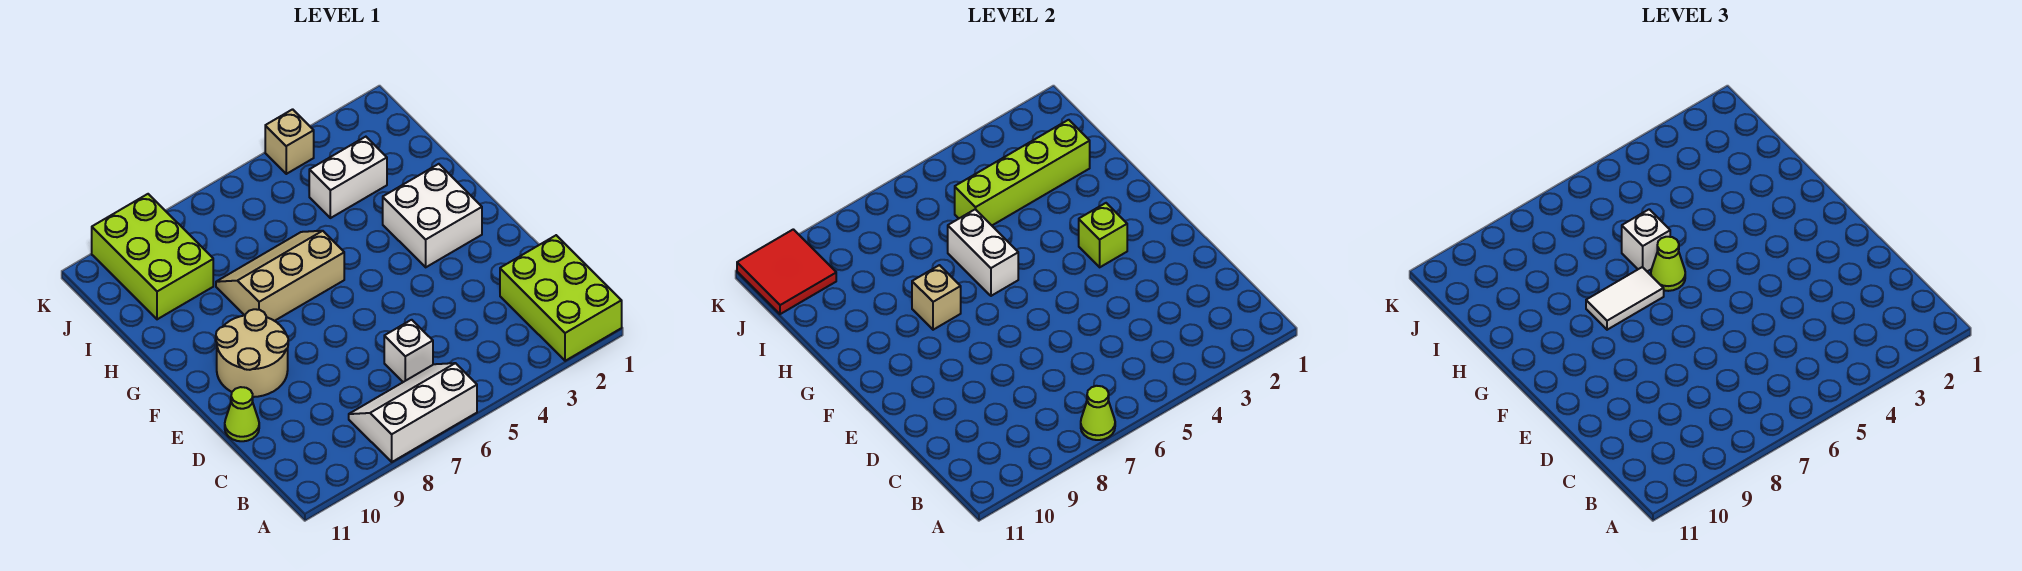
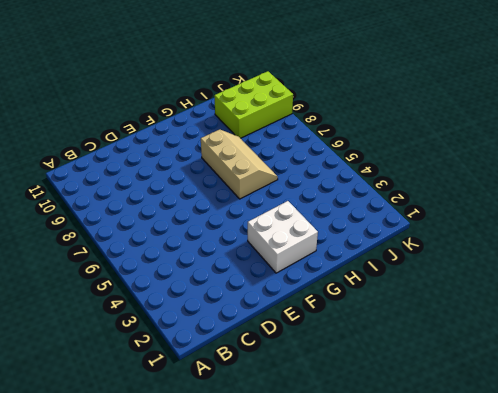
none -> lime 2x3 brick [500,235,622,361]
none -> white 2x3 slope [349,363,477,462]
none -> white 1x1 brick [384,320,433,382]

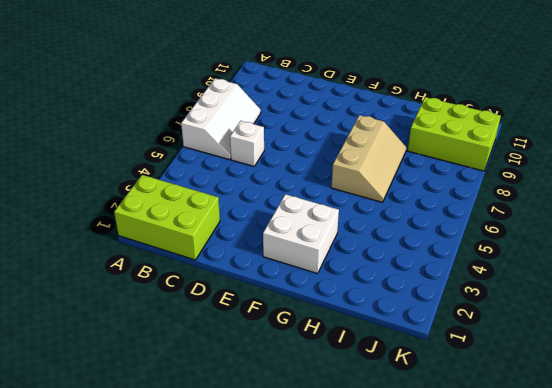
none -> lime 1x1 cone [225,387,259,441]
none -> tan 2x2 round brick [216,309,288,397]
none -> white 1x2 brick [309,137,387,218]

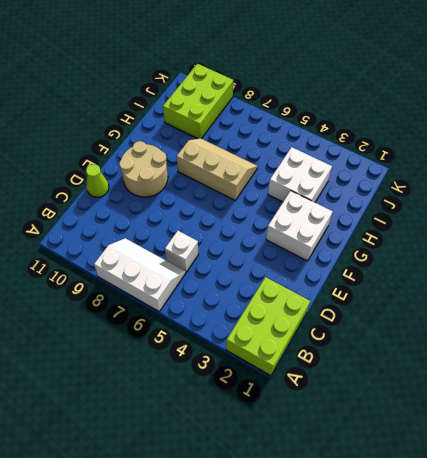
white 2x2 brick [268,147,332,202] -> white 1x2 brick [309,137,387,218]
none -> tan 1x1 brick [265,109,314,174]
none -> lime 1x1 cone [1081,386,1115,440]
none -> lime 1x1 brick [1079,203,1127,267]

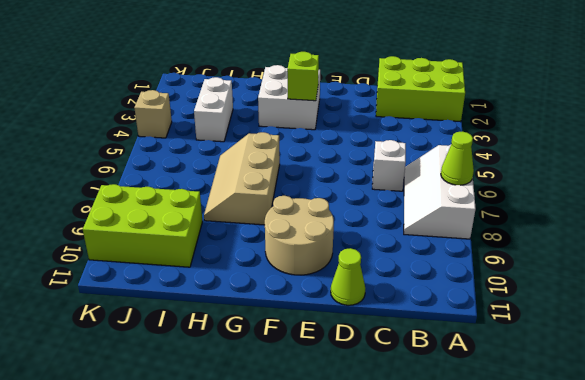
none -> white 1x2 brick [948,209,1018,296]
none -> tan 1x1 brick [912,265,961,330]
none -> lime 1x4 brick [955,120,1090,225]

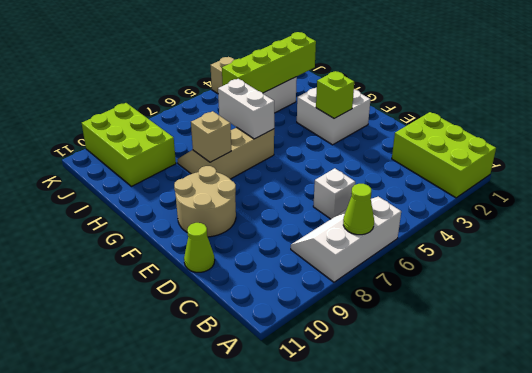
none -> red 2x2 tile [737,229,836,314]
none -> lime 1x1 cone [1651,237,1685,291]
none -> white 1x2 tile [1586,267,1664,330]

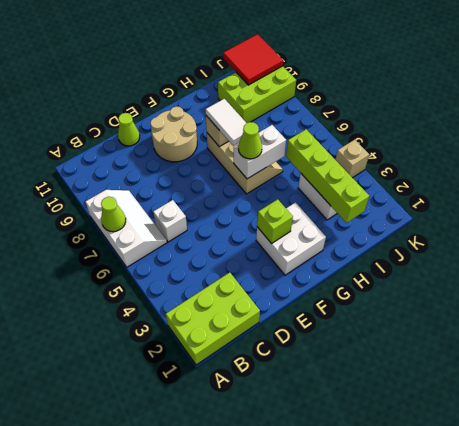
none -> white 1x1 brick [1622,209,1670,271]

